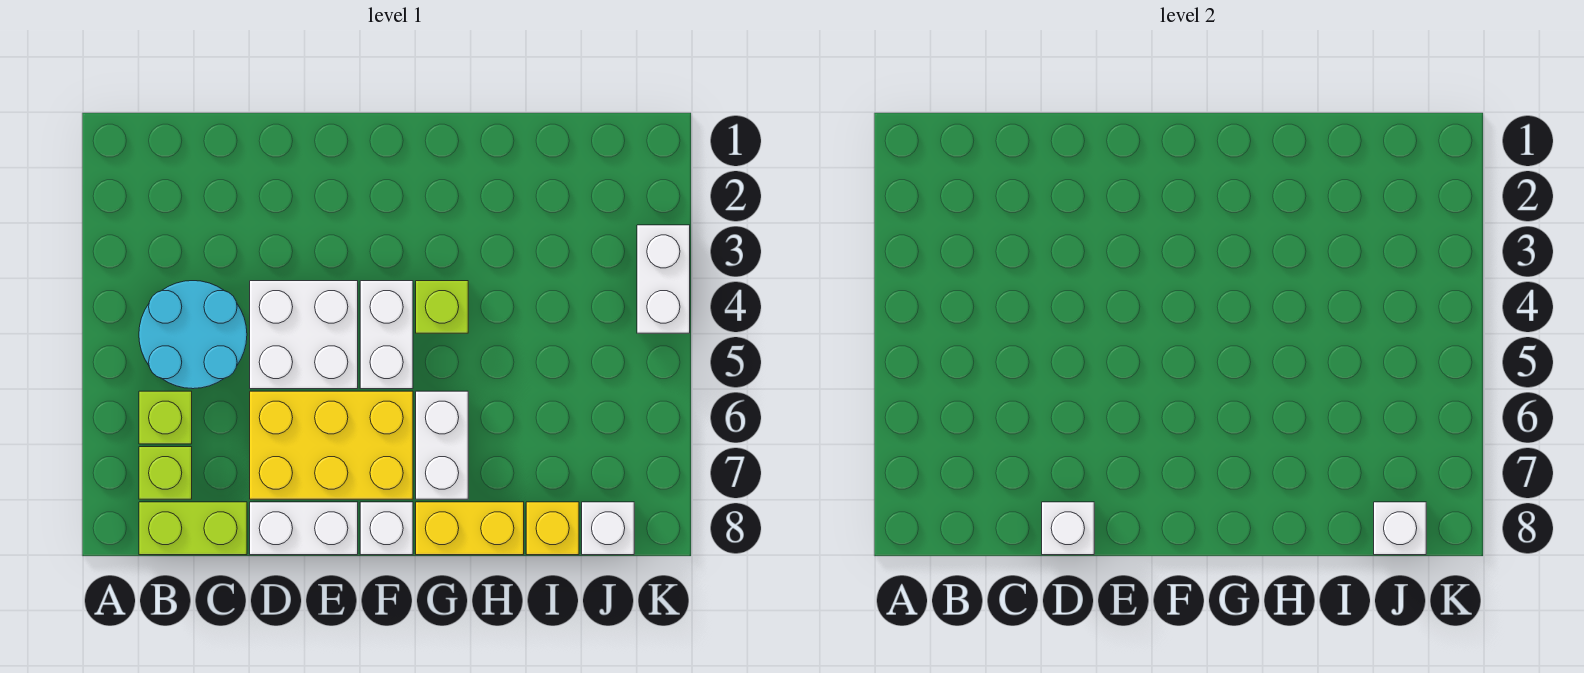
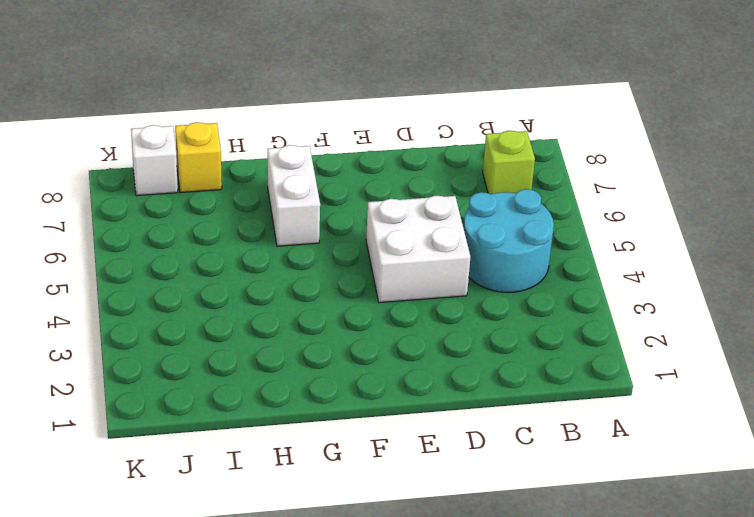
none -> lime 1x1 brick [139,391,192,444]
none -> lime 1x2 brick [139,502,247,555]
none -> yellow 2x3 brick [250,391,413,499]

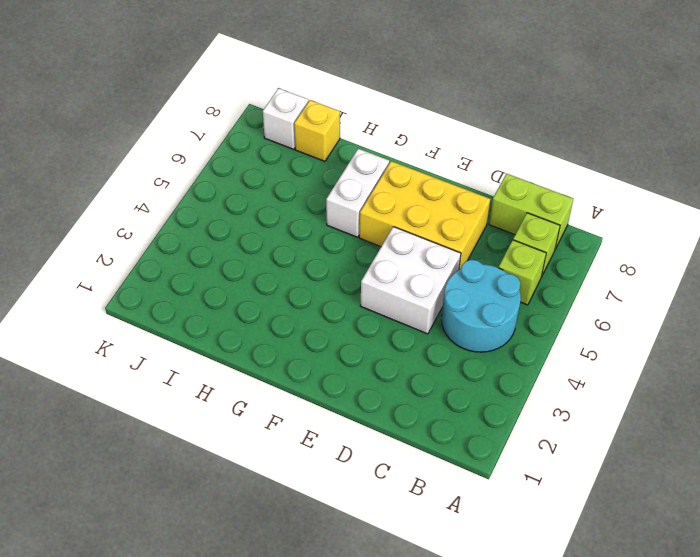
none -> white 1x2 brick [250,502,358,555]
none -> white 1x2 brick [360,281,413,389]
none -> white 1x1 brick [360,502,413,555]

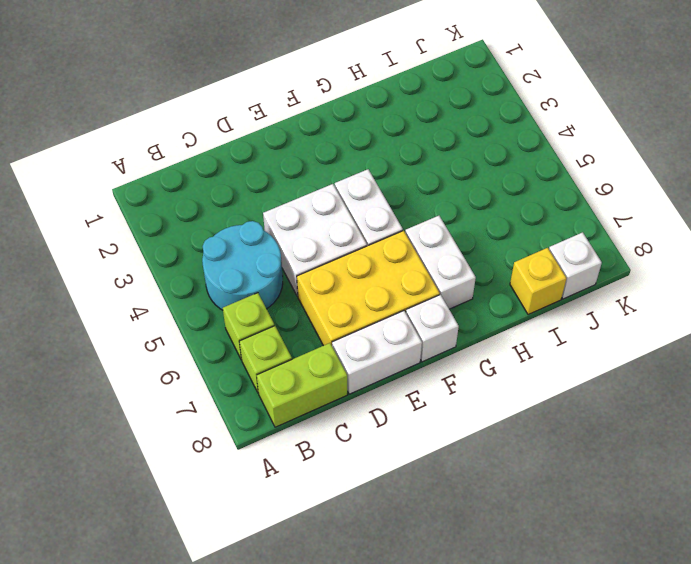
none -> lime 1x1 brick [416,281,468,333]
none -> yellow 1x2 brick [416,502,524,555]
none -> white 1x2 brick [637,225,690,333]

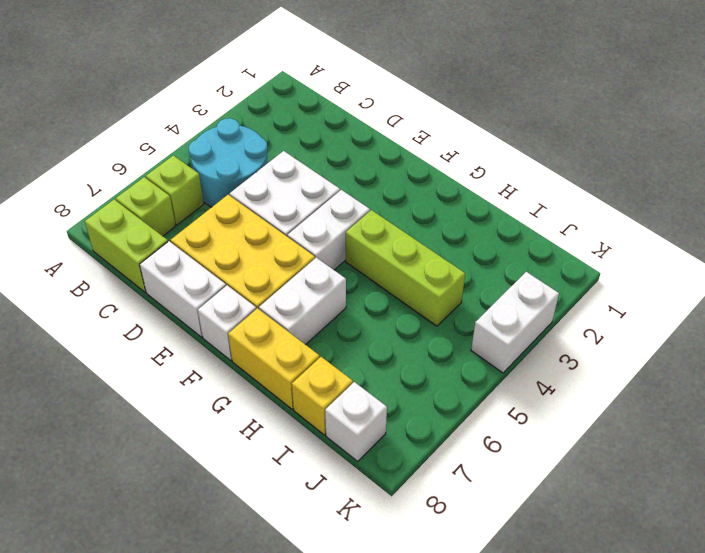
lime 1x3 brick [346,210,465,326] -> lime 1x1 brick [416,281,468,333]
none -> white 1x1 brick [1042,502,1094,555]
none -> white 1x1 brick [1374,502,1426,555]

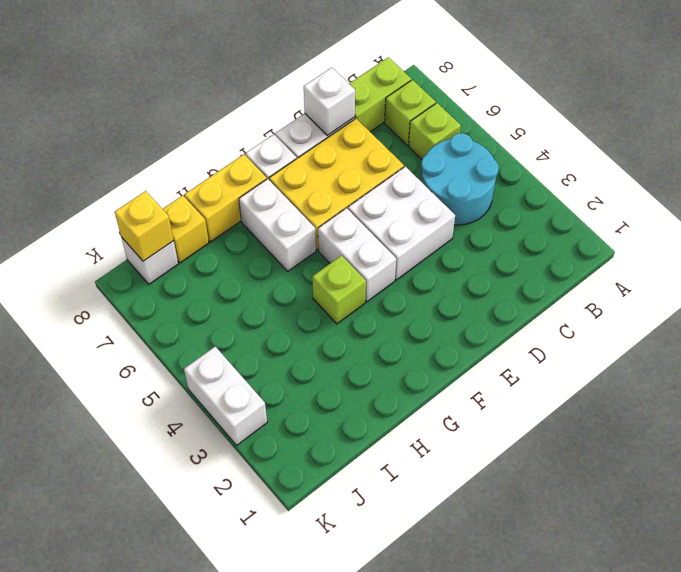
yellow 1x1 brick [115,191,174,261] -> white 1x1 brick [1374,502,1426,555]

